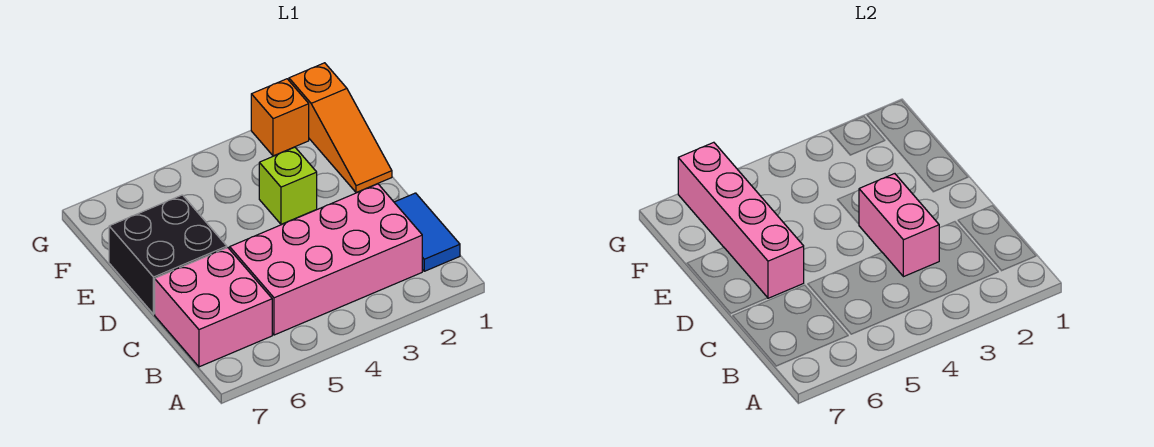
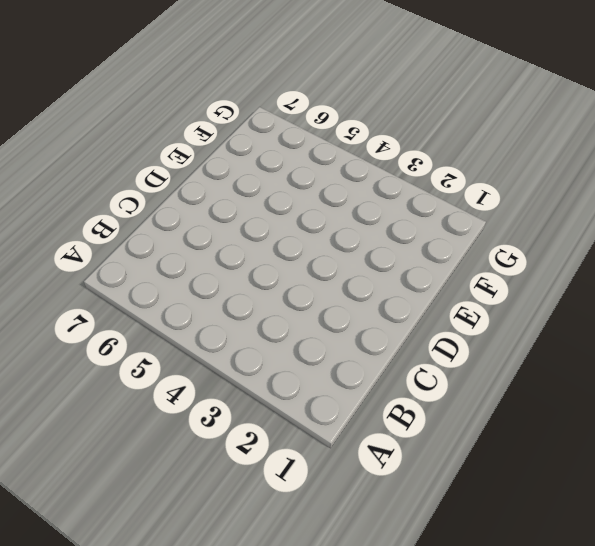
none -> blue 1x2 tile [394,193,460,271]
none -> pink 2x4 brick [230,184,422,335]

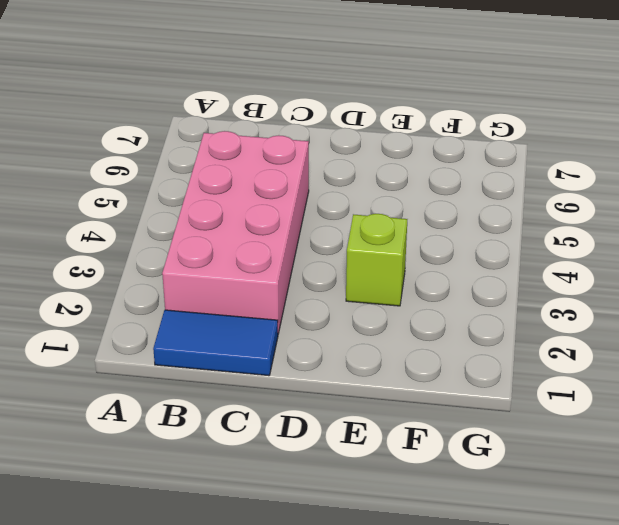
none -> pink 2x2 brick [155,248,272,367]
none -> black 2x2 brick [109,195,227,314]

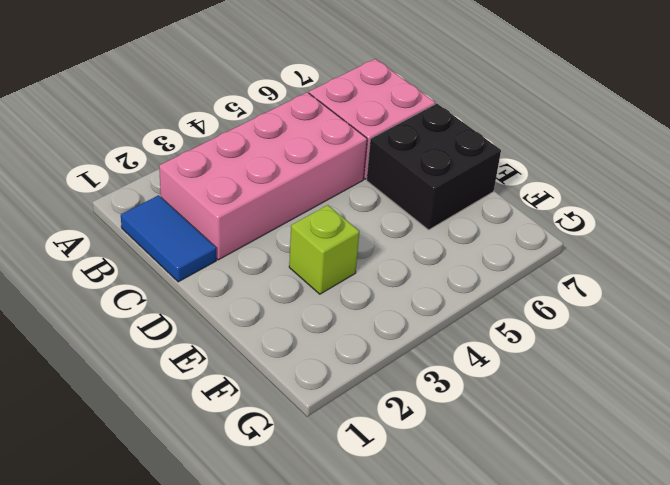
none -> orange 1x3 slope [289,63,392,193]
none -> orange 1x1 brick [251,79,309,156]

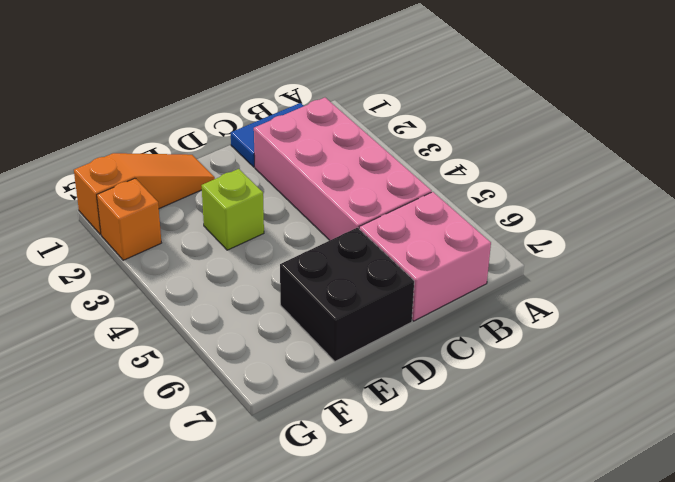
none -> pink 1x2 brick [859,174,939,277]
none -> pink 1x4 brick [678,142,804,298]

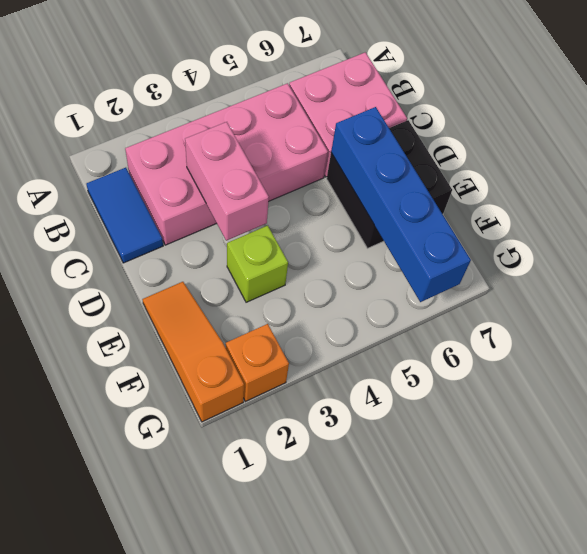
blue 1x4 brick [331,107,471,302] -> pink 1x4 brick [678,142,804,298]

